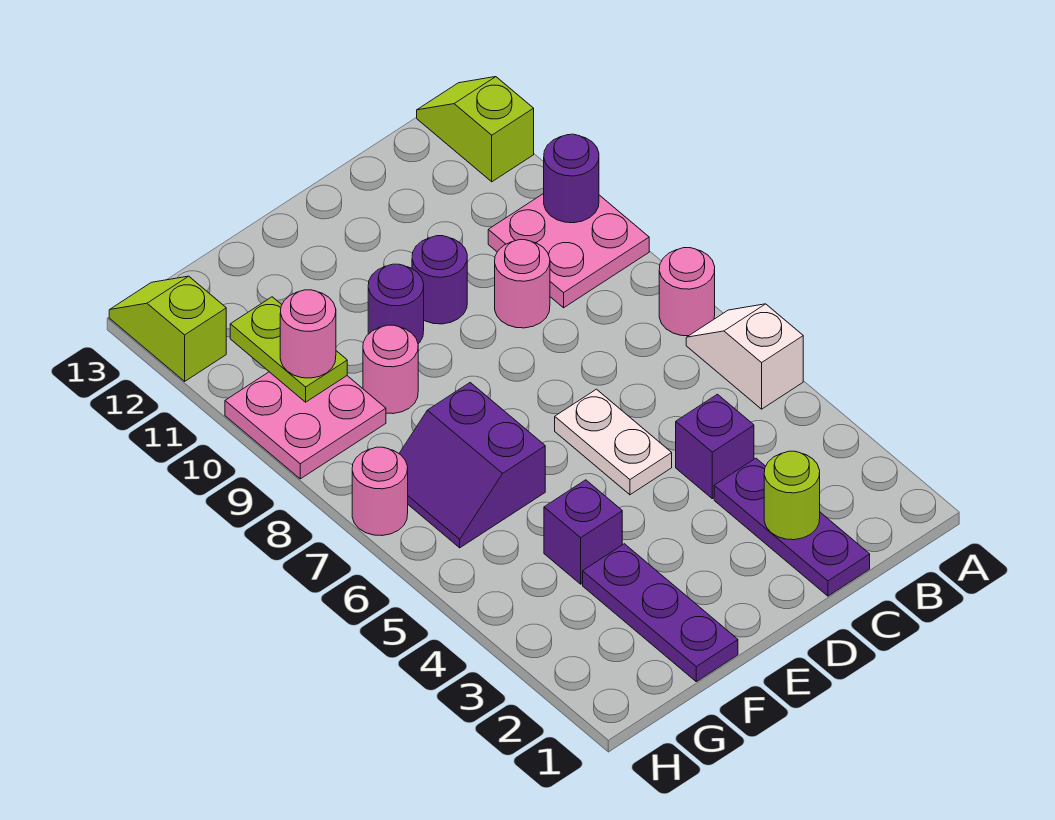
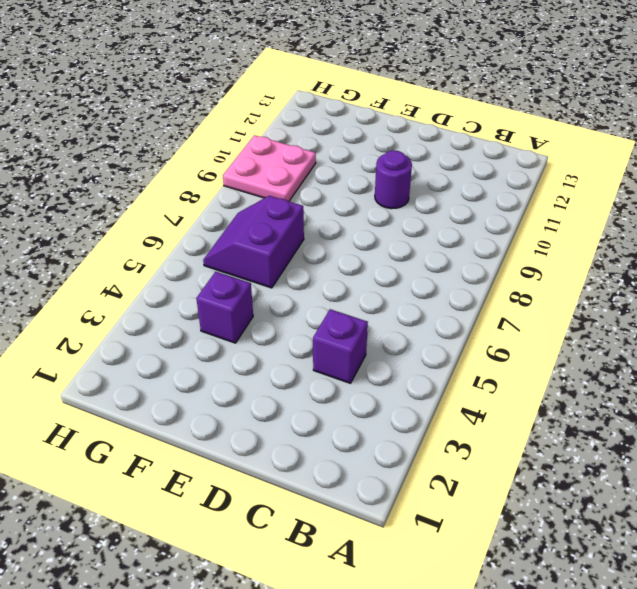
none -> white 1x2 slope [686,304,803,409]
none -> pink 1x1 round brick [659,248,715,336]
none -> pink 2x2 plate [488,193,649,308]

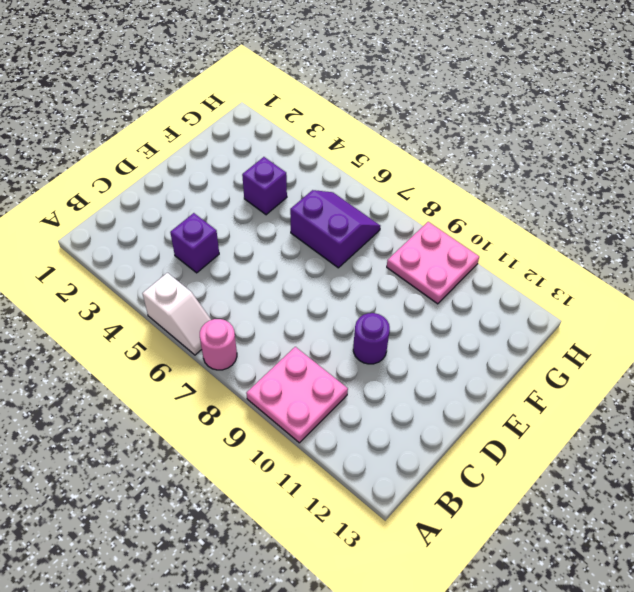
none -> lime 1x2 slope [417,77,534,182]
none -> purple 1x3 plate [714,458,870,596]
none -> pink 1x1 round brick [495,240,550,328]

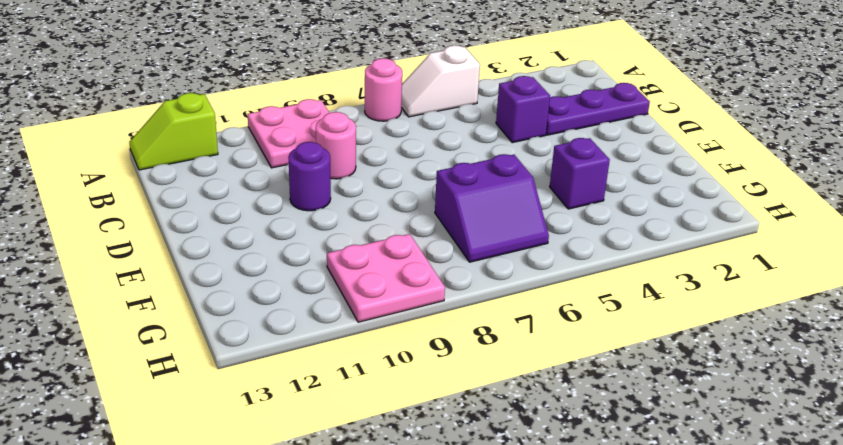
none -> white 1x2 plate [555,389,672,495]
none -> purple 1x1 round brick [368,264,424,344]
none -> purple 1x3 plate [583,544,738,682]

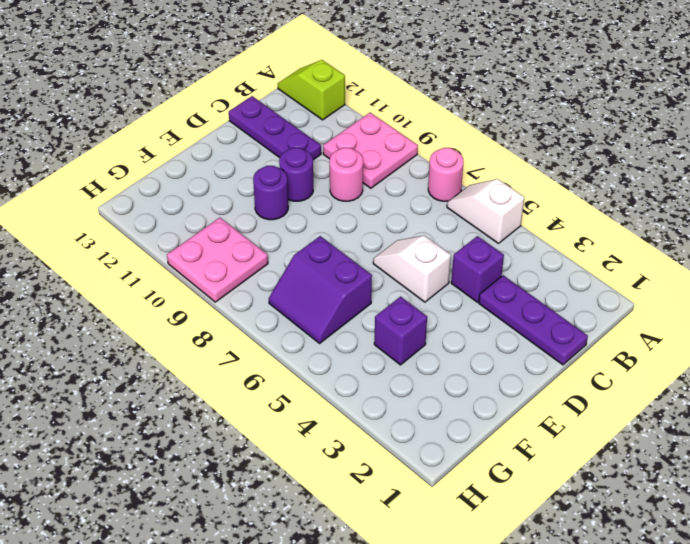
purple 1x3 plate [229,96,321,160] -> purple 1x3 plate moved to [583,544,738,682]
white 1x2 slope [373,236,451,302] -> white 1x2 plate [555,389,672,495]
none -> pink 1x1 round brick [363,325,418,414]
none -> pink 1x1 round brick [352,447,408,536]
none -> lime 1x2 slope [109,276,226,381]

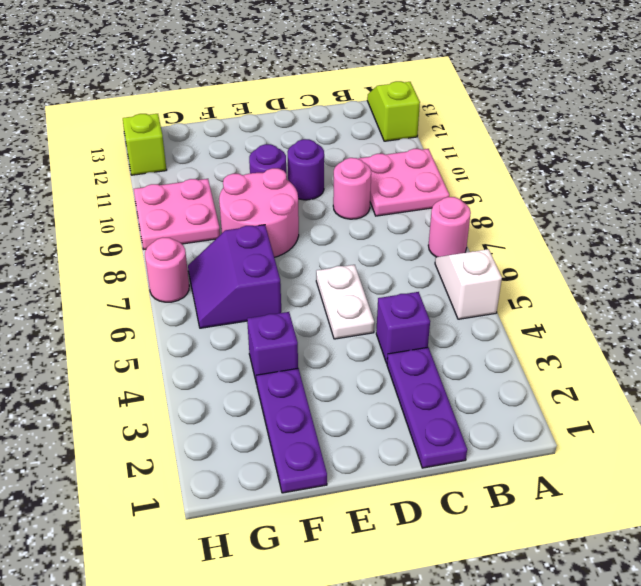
pink 2x2 round brick [219,168,299,257] -> pink 1x1 round brick [363,325,418,414]
none -> purple 1x1 round brick [544,134,599,223]
none -> lime 1x1 round brick [764,451,820,540]
none -> lime 1x2 plate [230,297,347,402]

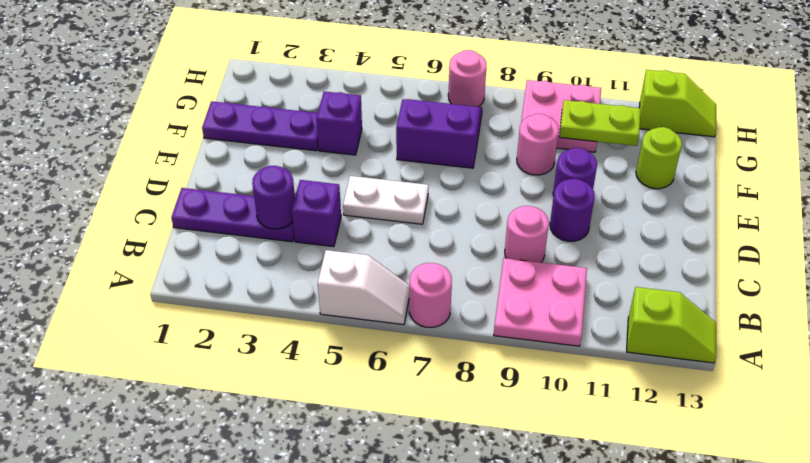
purple 1x1 round brick [252,166,295,229] -> purple 1x1 round brick moved to [544,134,599,223]
lime 1x1 round brick [636,127,682,189] -> lime 1x1 round brick moved to [764,451,820,540]
none -> pink 1x1 round brick [280,290,336,378]

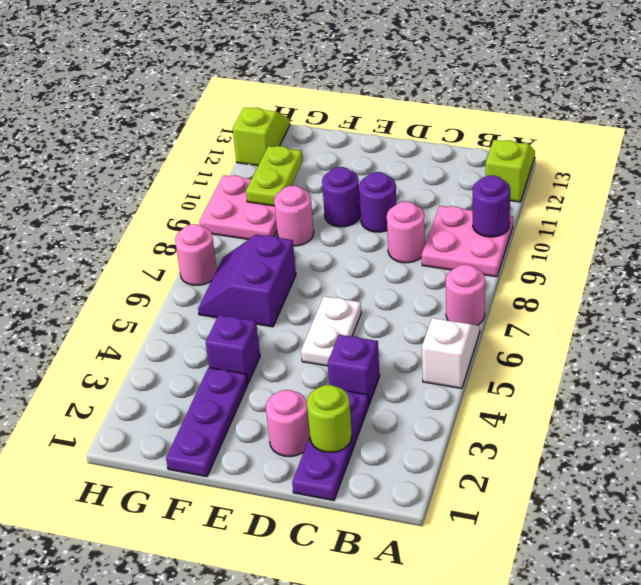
pink 1x1 round brick [266,390,310,457] -> pink 1x1 round brick moved to [280,290,336,378]

